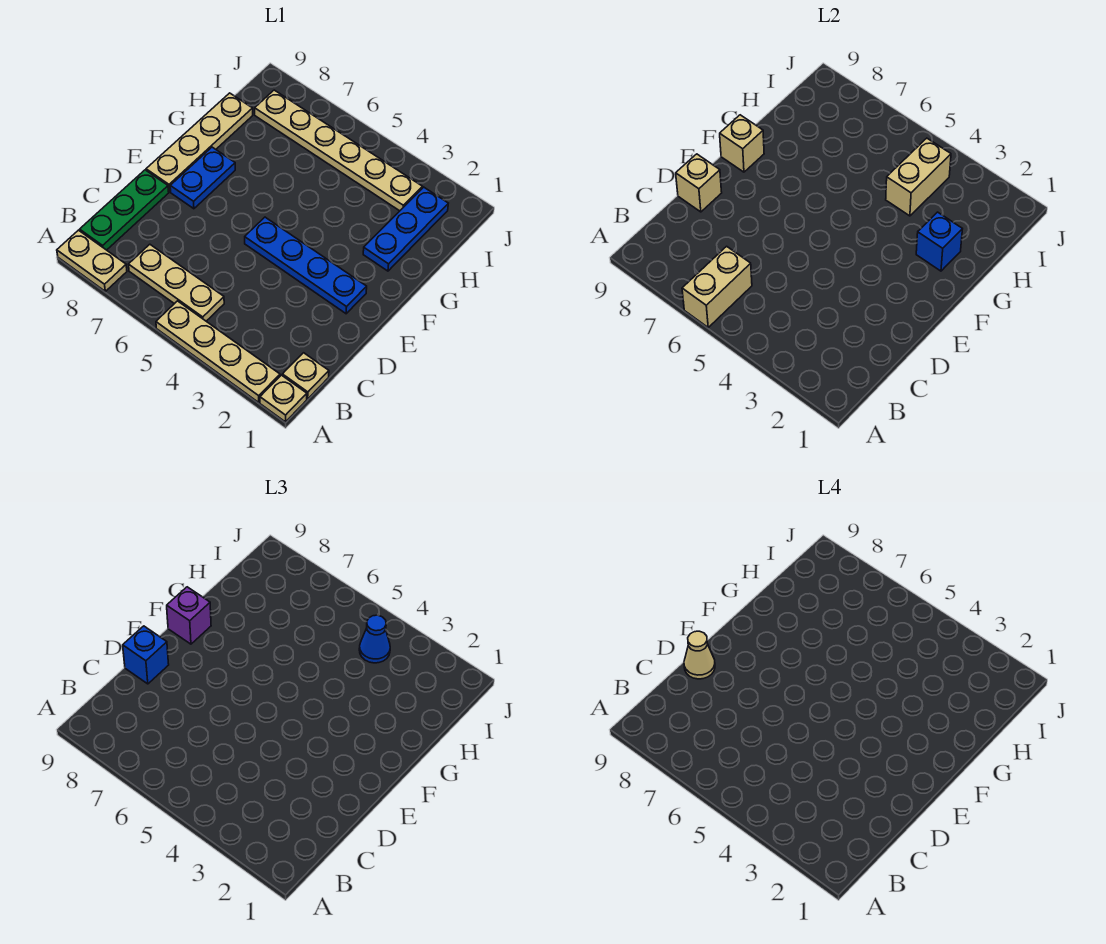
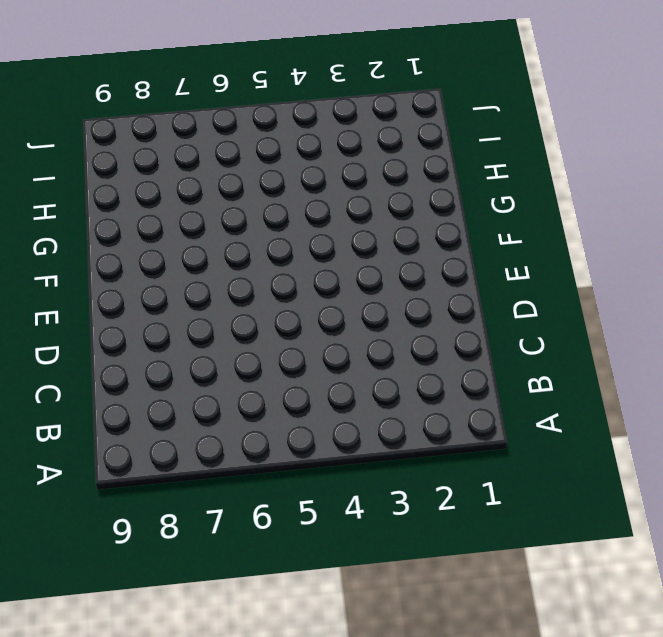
none -> tan 1x1 plate [260,375,307,422]
none -> tan 1x4 plate [156,301,280,402]
none -> tan 1x2 plate [57,230,127,291]

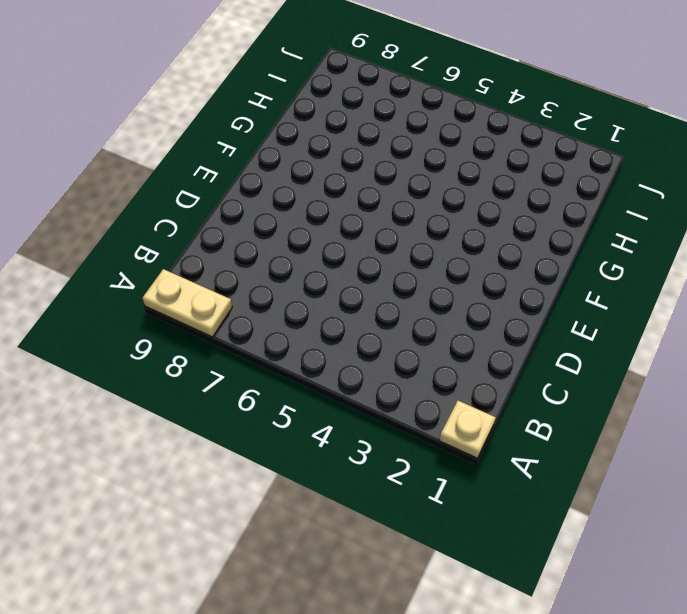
none -> tan 1x4 plate [156,301,280,402]
none -> tan 1x1 plate [282,353,329,399]
none -> tan 1x3 plate [128,244,224,321]

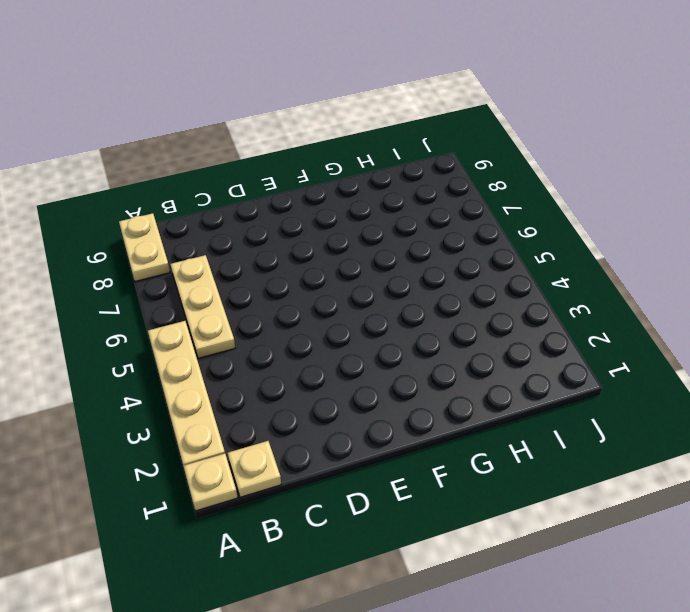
none -> green 1x3 plate [80,170,169,250]
none -> blue 1x4 plate [245,217,367,314]
none -> blue 1x2 plate [170,147,235,209]

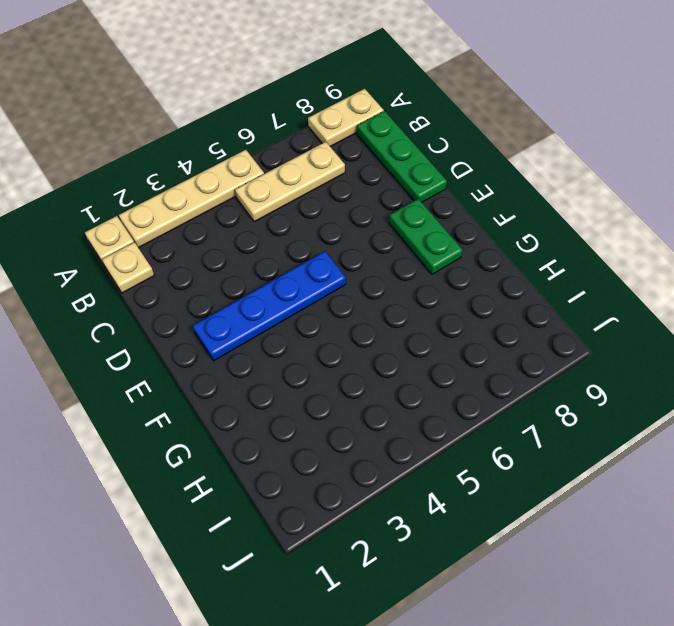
green 1x2 plate [389,199,463,274] -> blue 1x2 plate [170,147,235,209]
none -> tan 1x4 plate [146,93,253,192]
none -> blue 1x3 plate [363,187,448,271]
none -> tan 1x6 plate [255,90,422,211]

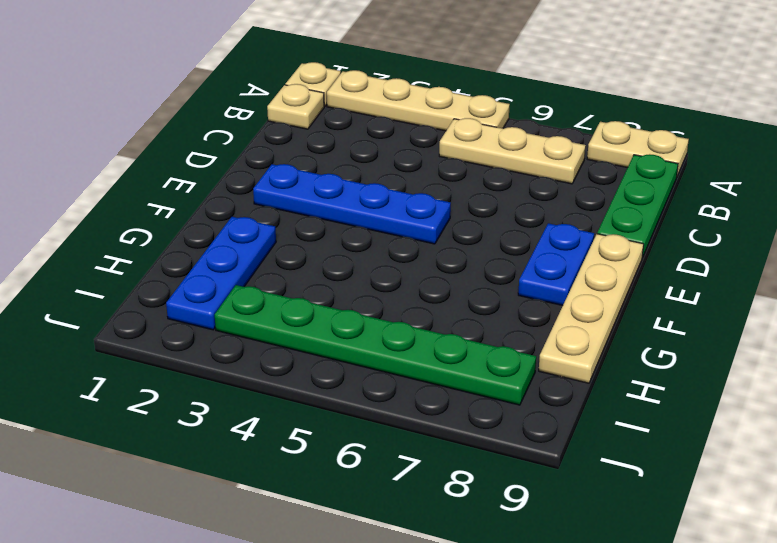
green 1x6 plate [215,285,536,405] -> tan 1x6 plate [255,90,422,211]
none -> tan 1x2 brick [682,246,752,327]
none -> tan 1x1 brick [676,154,722,212]
none -> tan 1x1 brick [720,115,764,172]

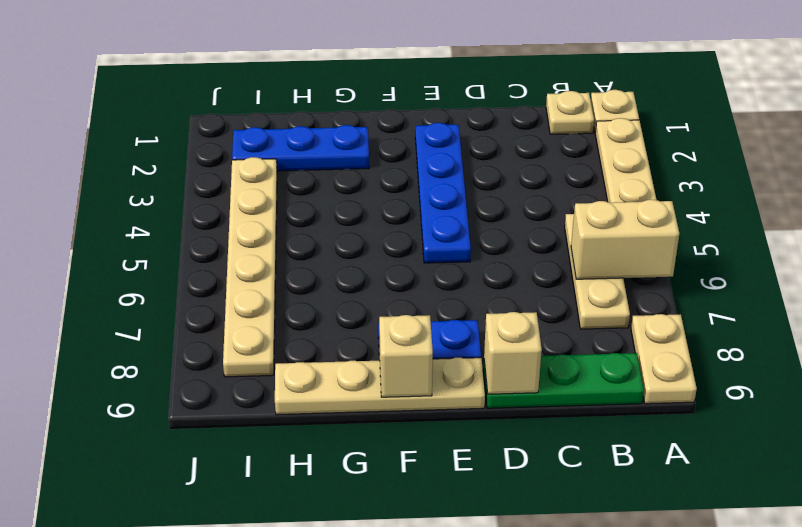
none -> blue 1x1 brick [916,212,962,271]
none -> tan 1x2 brick [886,138,951,216]
none -> blue 1x1 brick [123,626,169,684]

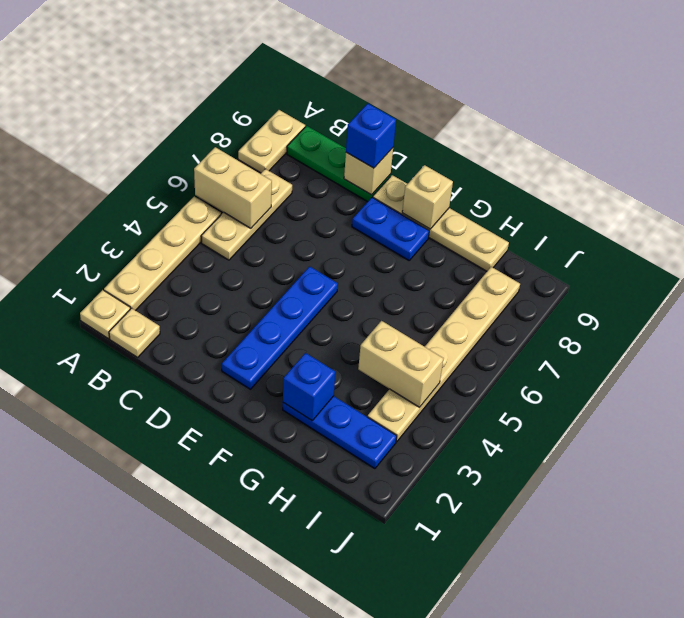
none -> purple 1x1 brick [167,587,211,644]
none -> blue 1x1 cone [359,615,390,663]
none -> tan 1x1 cone [684,631,715,679]

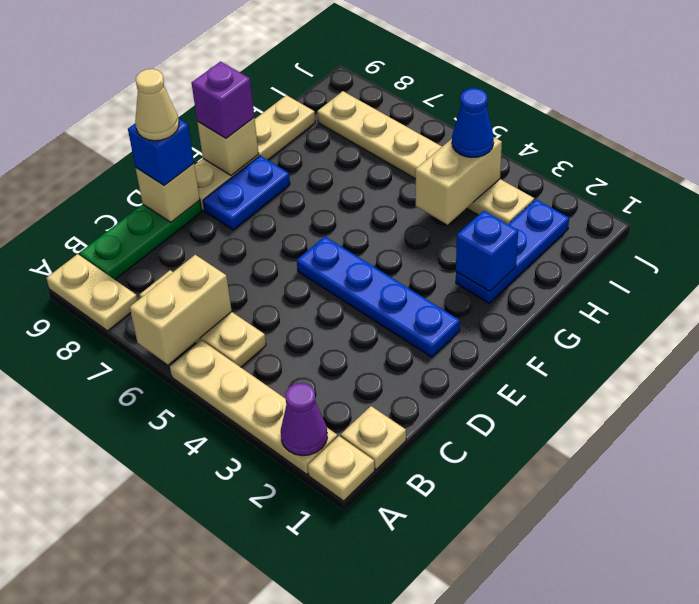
purple 1x1 cone [281,383,327,456] -> none

